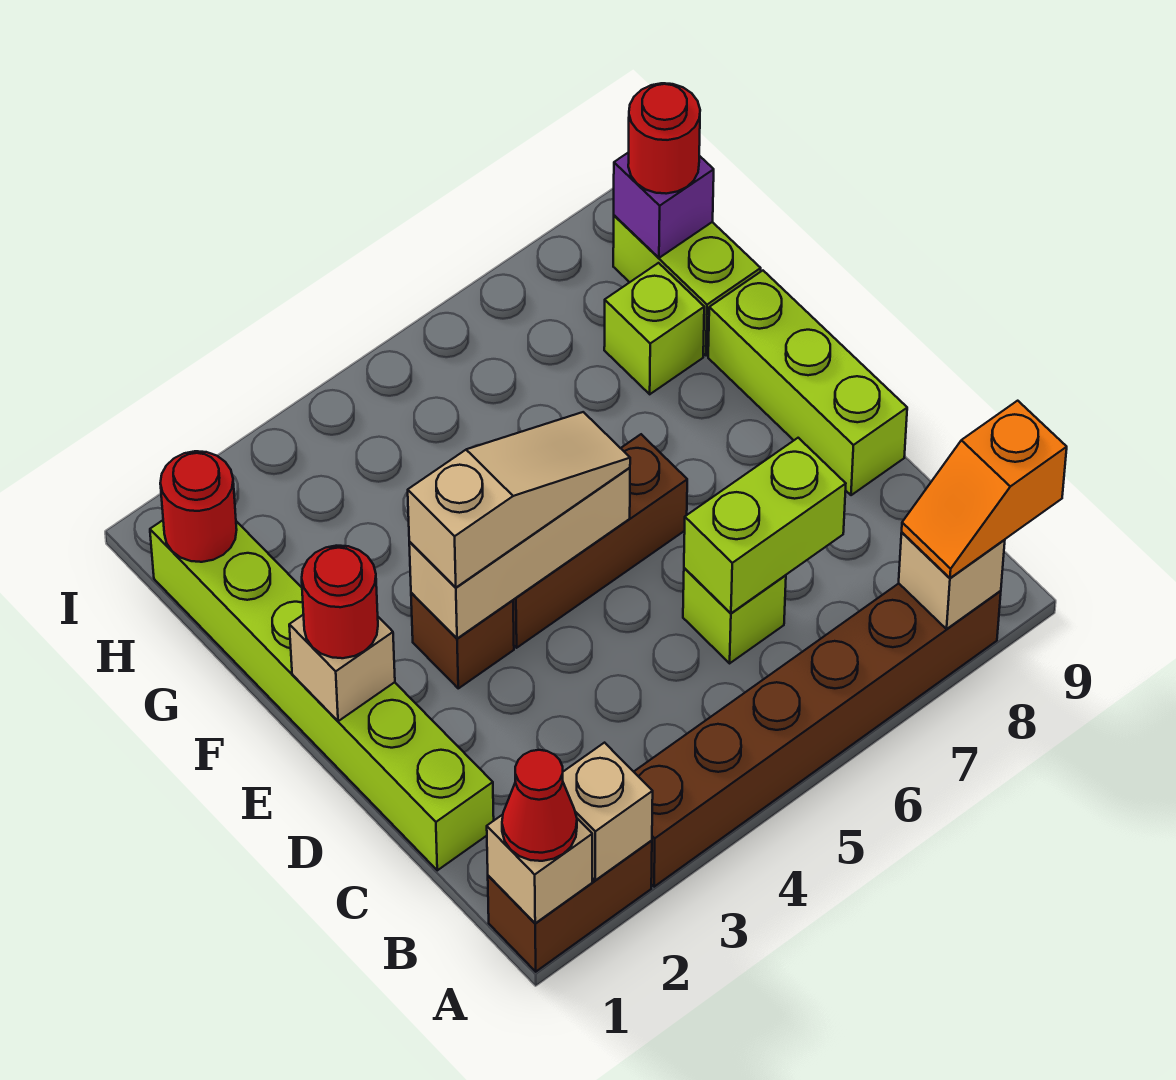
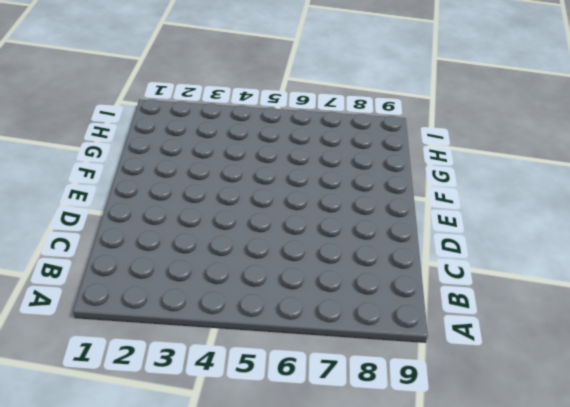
none -> brown 1x2 brick [488,840,652,972]
none -> brown 1x6 brick [634,584,1001,887]
none -> lime 1x6 brick [150,520,494,870]

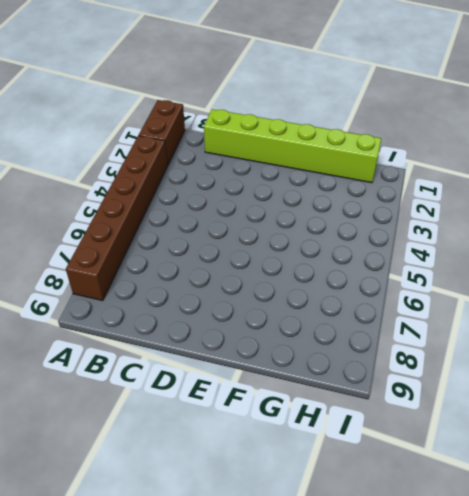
none -> lime 1x1 brick [683,568,786,663]
none -> lime 1x3 brick [708,271,907,495]
none -> brown 1x1 brick [411,593,514,688]

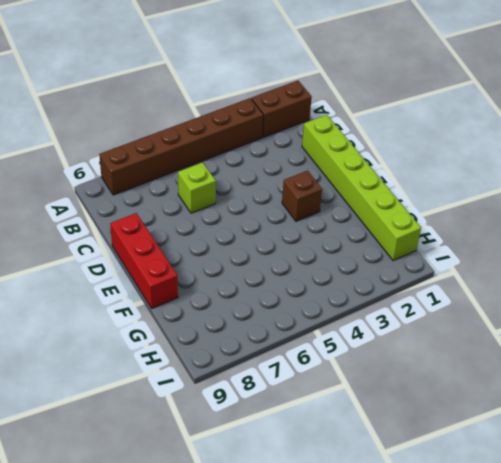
red 1x3 brick [110,213,178,308] -> lime 1x3 brick [708,271,907,495]
none -> brown 1x3 brick [513,434,687,648]
none -> lime 1x1 brick [604,263,704,394]
none -> lime 1x2 brick [613,215,761,356]

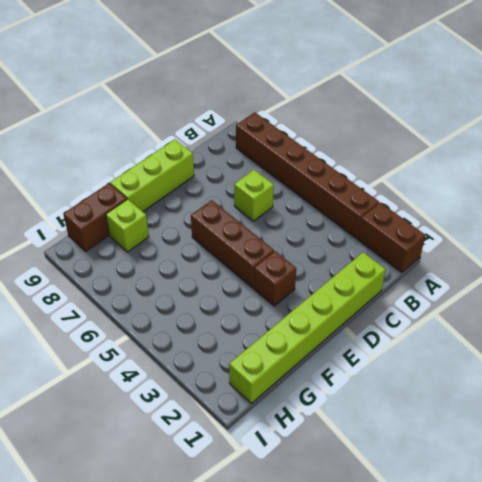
brown 1x2 brick [63,183,127,251] -> lime 1x2 brick [613,215,761,356]
none -> tan 1x1 brick [487,815,592,923]
none -> tan 1x1 brick [563,743,653,880]
none -> tan 1x1 brick [899,533,1005,629]

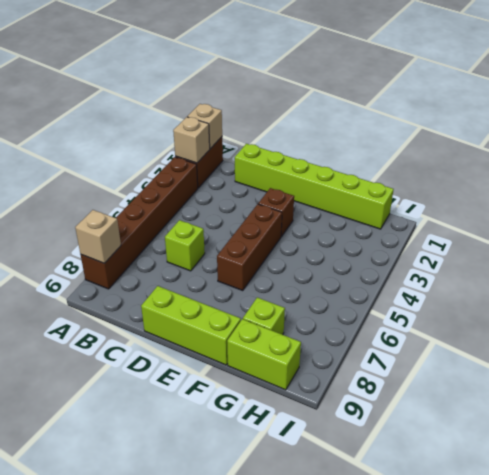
none -> lime 1x2 brick [684,438,846,613]
none -> tan 1x1 brick [289,614,395,721]
none -> tan 1x3 brick [409,468,630,639]

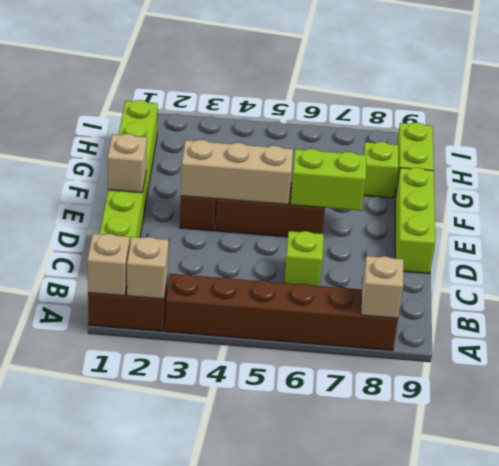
lime 1x2 brick [290,149,366,211] -> lime 1x2 brick moved to [684,438,846,613]
none -> red 1x1 round brick [160,451,237,562]
none -> purple 1x1 brick [614,152,714,258]
none -> red 1x1 cone [502,750,577,861]

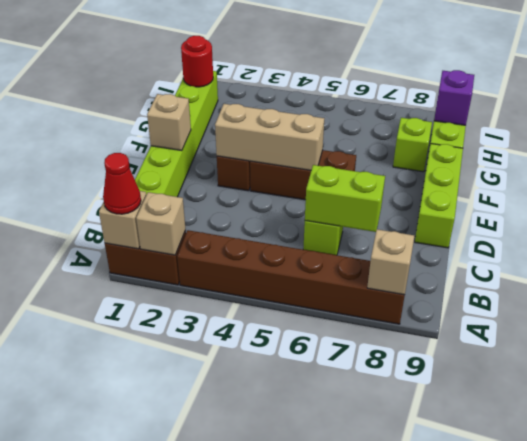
none -> orange 1x2 slope [902,401,1067,578]
none -> red 1x1 round brick [302,546,378,658]
none -> tan 1x3 slope [408,412,630,588]

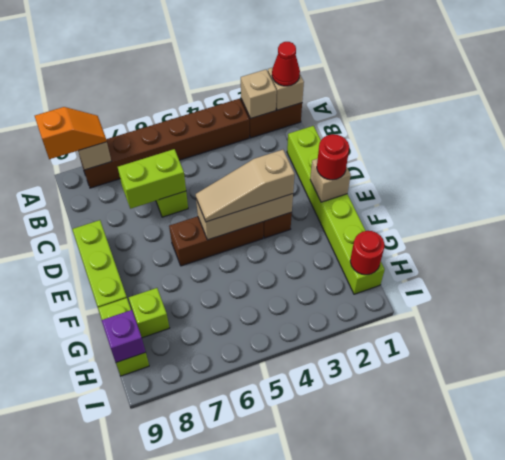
none -> red 1x1 round brick [628,83,700,194]

